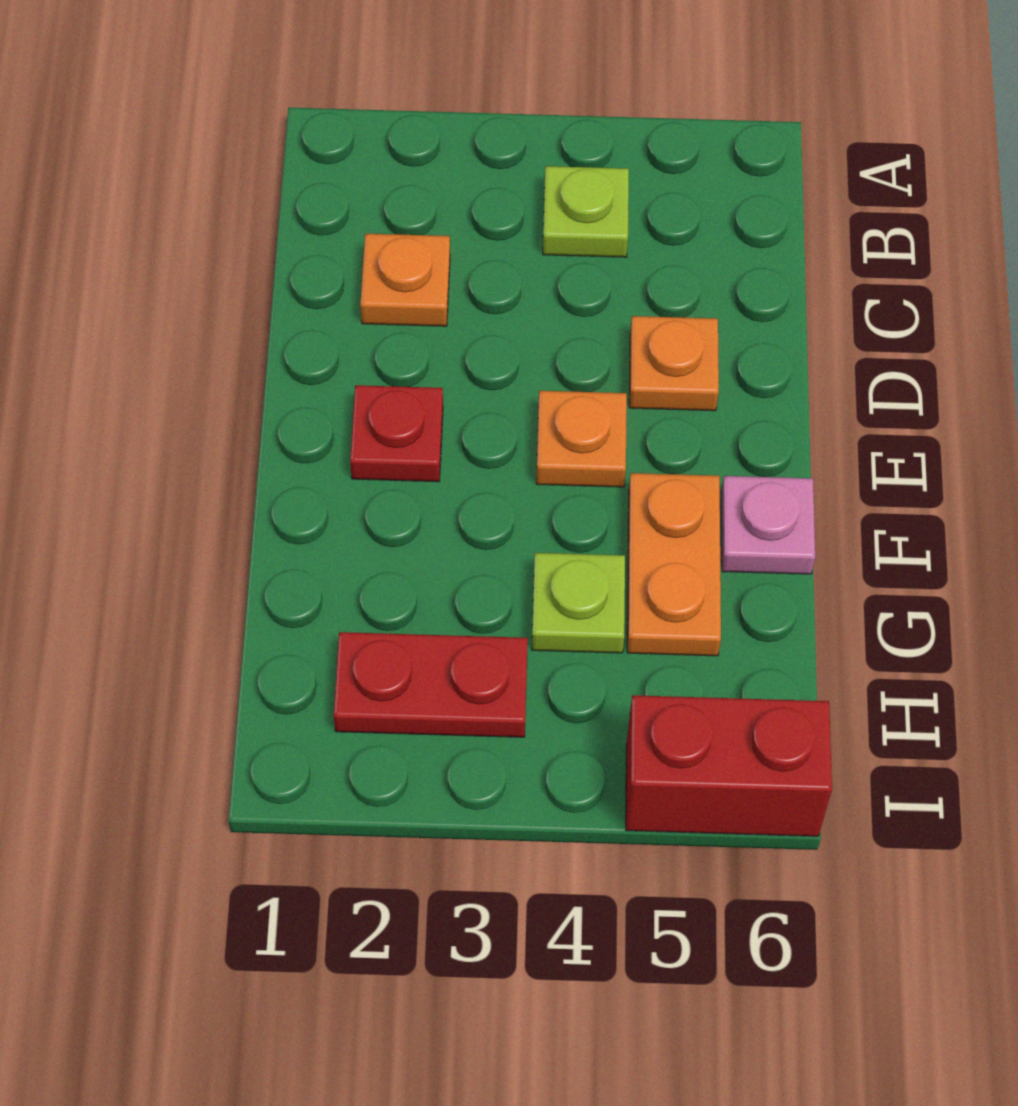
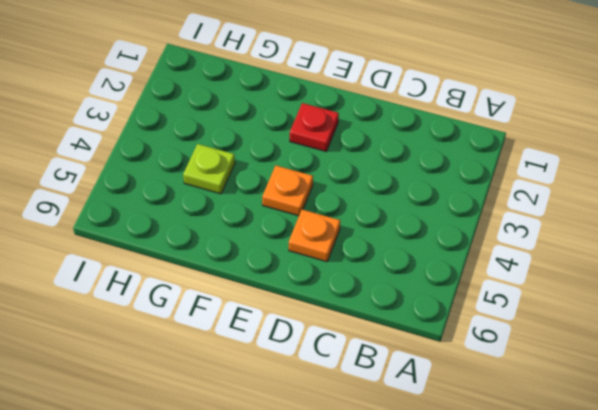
none -> lime 1x1 plate [543,166,629,257]
none -> orange 1x1 plate [360,234,450,326]

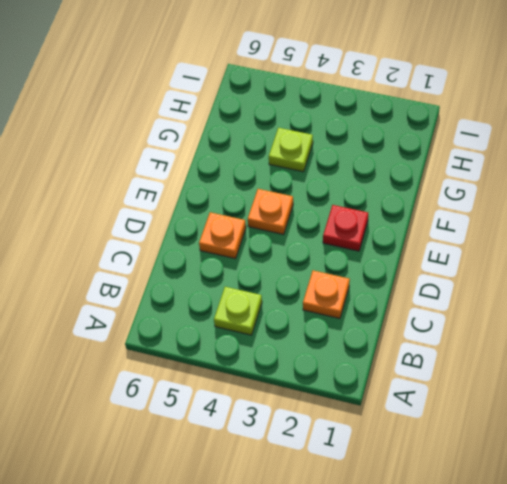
none -> orange 1x2 plate [627,473,721,656]
none -> pink 1x1 plate [721,476,815,574]

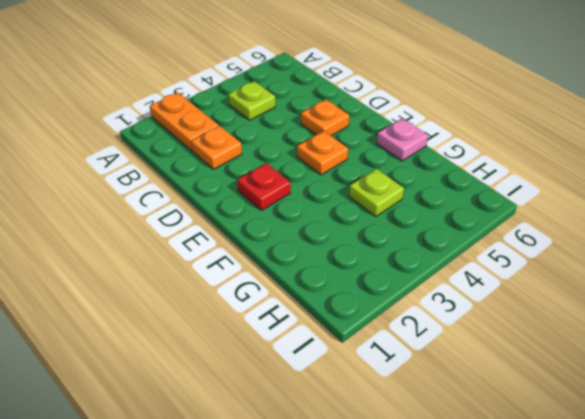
orange 1x2 plate [150,93,219,151] -> orange 1x2 plate moved to [627,473,721,656]
none -> red 1x2 plate [334,632,528,737]
none -> red 1x2 brick [626,695,832,836]

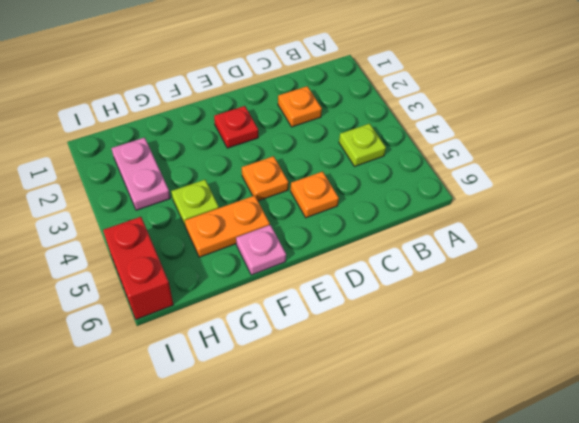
pink 1x2 plate [111,138,170,210] -> red 1x2 plate [334,632,528,737]

